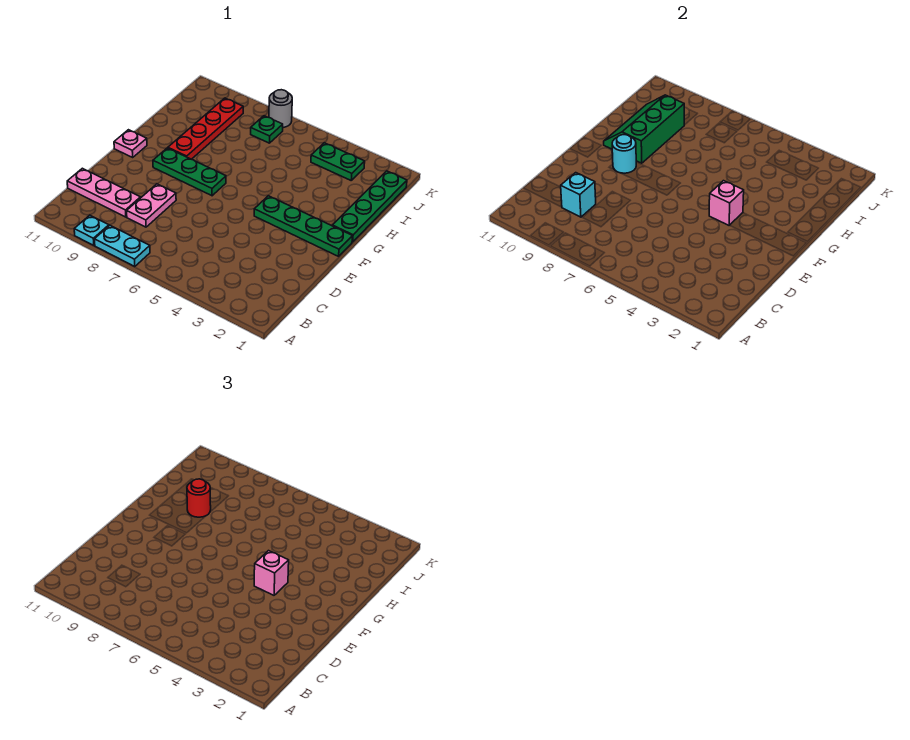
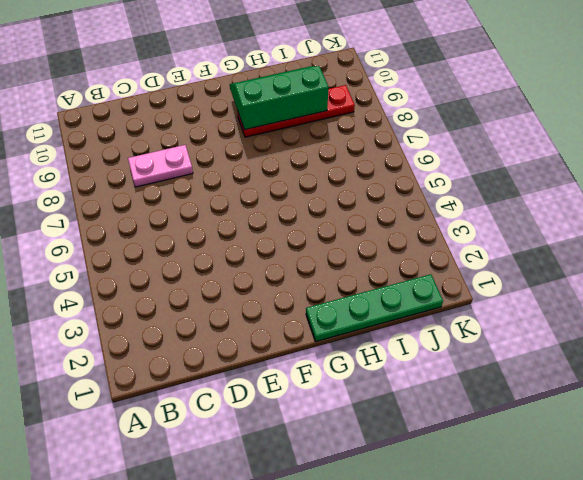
none -> cyan 1x2 plate [94,226,150,267]
none -> cyan 1x1 plate [74,215,109,245]
none -> pink 1x3 plate [67,168,141,217]

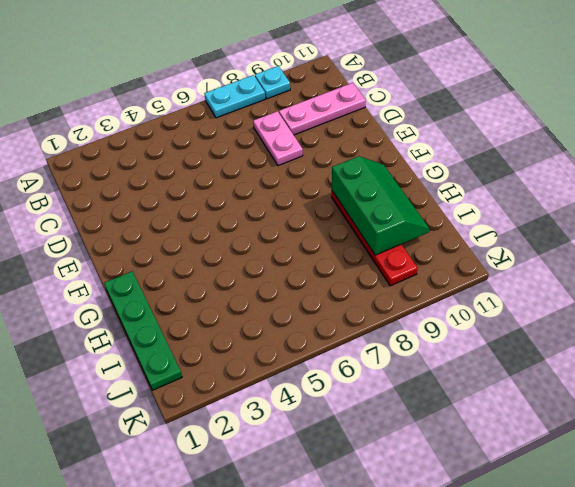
none -> green 1x4 plate [254,196,352,256]
none -> green 1x3 plate [153,148,226,196]
none -> pink 1x1 plate [114,130,147,157]

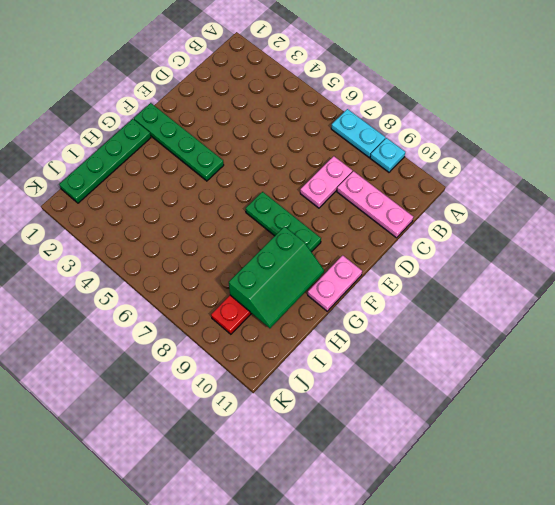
pink 1x2 plate [308,255,362,311] -> pink 1x1 plate [114,130,147,157]
none -> green 1x2 plate [311,143,365,180]
none -> green 1x1 plate [251,116,283,143]
none -> grey 1x1 round brick [269,90,292,128]

